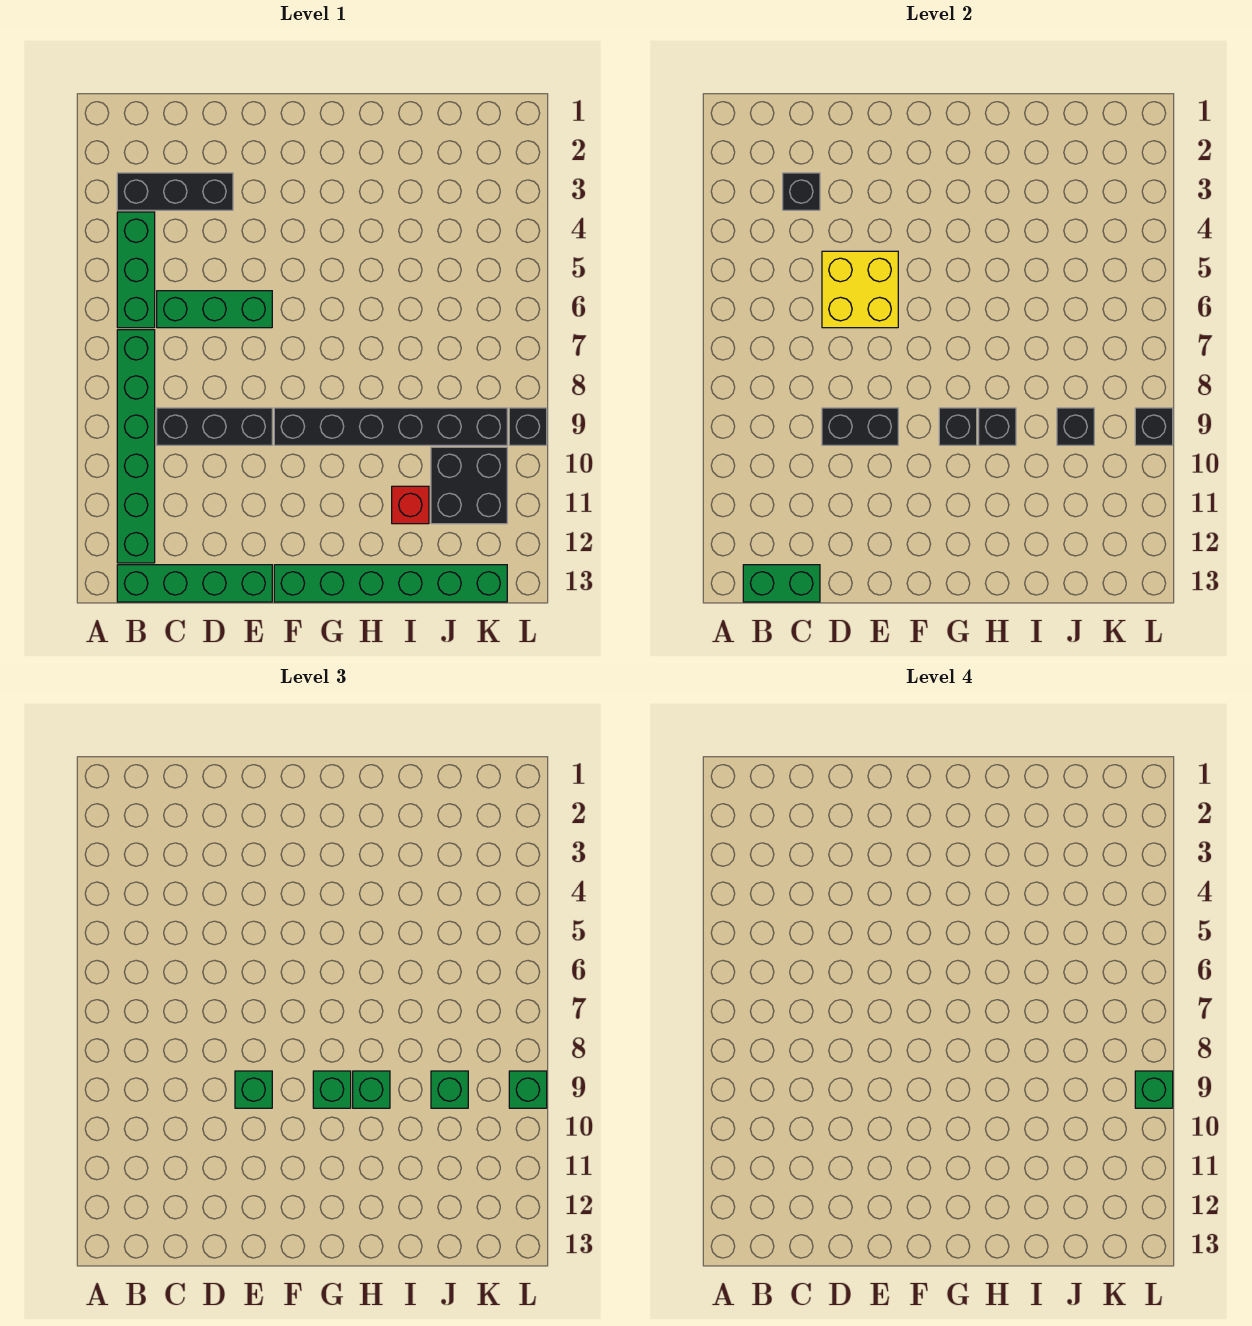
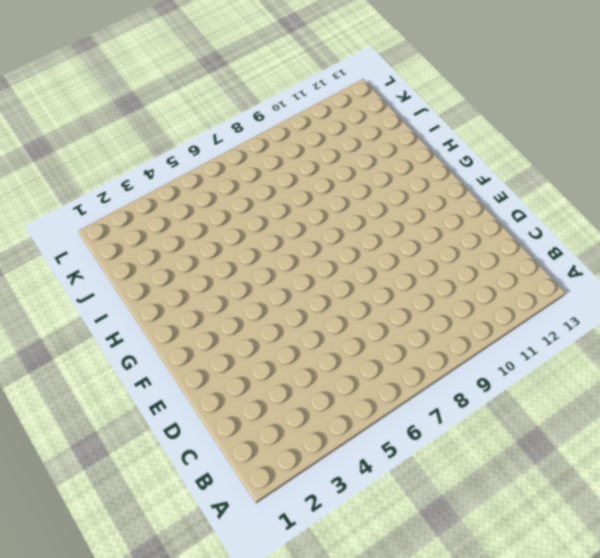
none -> black 1x3 brick [117,173,233,210]
none -> green 1x3 brick [117,212,155,328]
none -> green 1x6 brick [117,330,155,563]

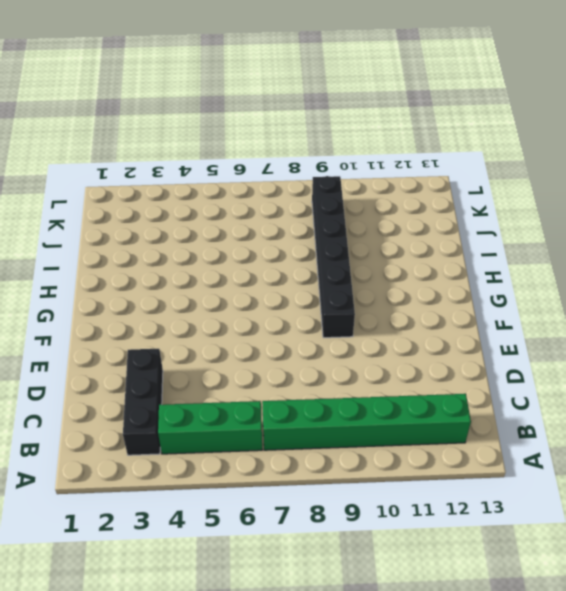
none -> green 1x4 brick [117,565,272,602]
none -> green 1x3 brick [157,291,272,328]
none -> black 1x3 brick [157,408,272,445]

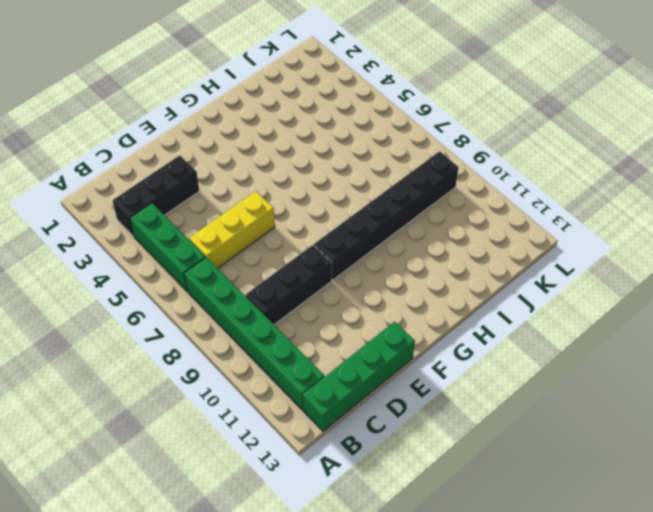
yellow 1x3 brick [189,191,275,268] -> green 1x3 brick [157,291,272,328]
none -> green 1x6 brick [274,565,507,602]
none -> red 1x1 brick [392,486,429,524]
none -> black 2x2 brick [431,447,507,524]

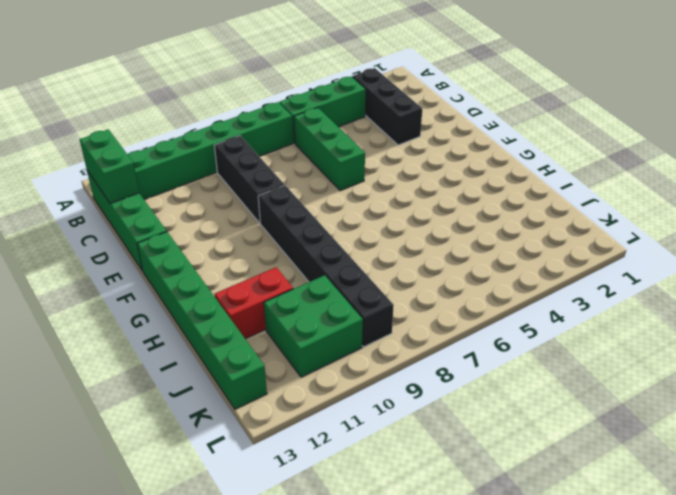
red 1x2 brick [214,267,293,339] -> red 1x1 brick [392,486,429,524]
green 2x2 brick [264,275,363,377] -> black 2x2 brick [431,447,507,524]
none -> black 1x1 brick [509,408,547,445]
none -> black 1x1 brick [783,173,820,210]
none -> yellow 2x2 brick [822,251,898,328]

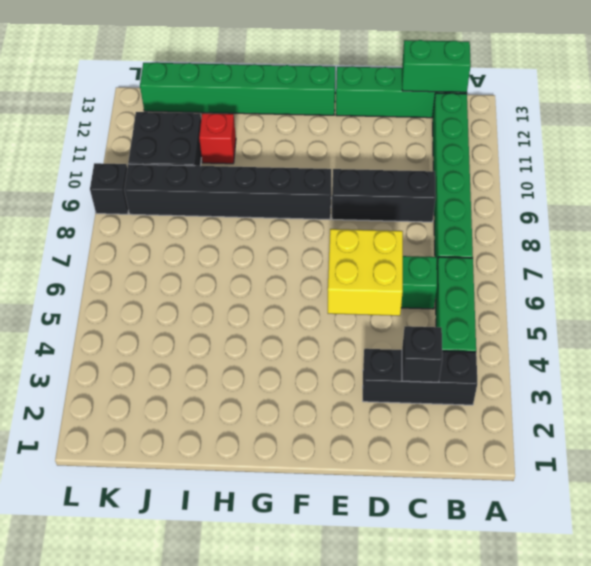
none -> black 1x2 brick [822,408,898,445]
none -> black 1x1 brick [939,408,977,445]
none -> black 1x1 brick [979,408,1016,445]

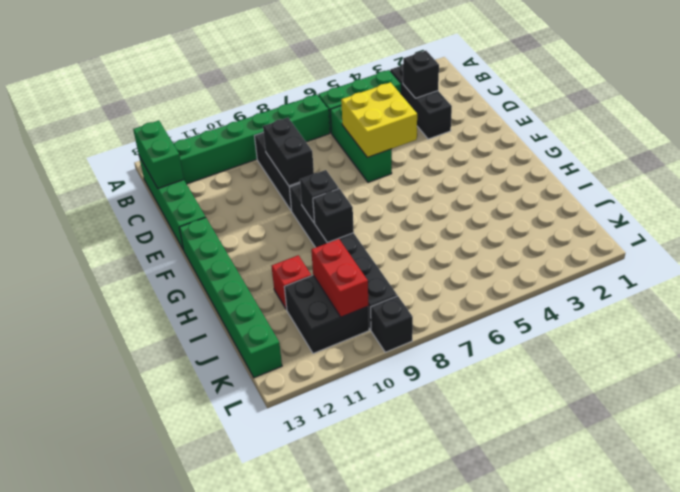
red 1x2 brick [311,239,368,317] -> none
none -> black 1x1 brick [1057,408,1094,445]
none -> black 1x1 brick [1135,408,1173,445]
none -> green 1x1 brick [235,1071,272,1108]

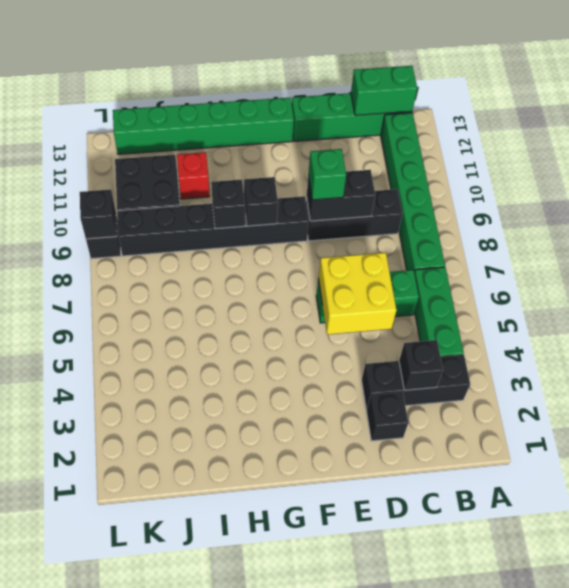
black 1x1 brick [367,392,408,441] -> black 1x1 brick moved to [1057,408,1094,445]
none -> green 1x1 brick [313,1071,351,1108]
none -> green 1x1 brick [353,1071,390,1108]
none -> green 1x1 brick [431,1071,468,1108]

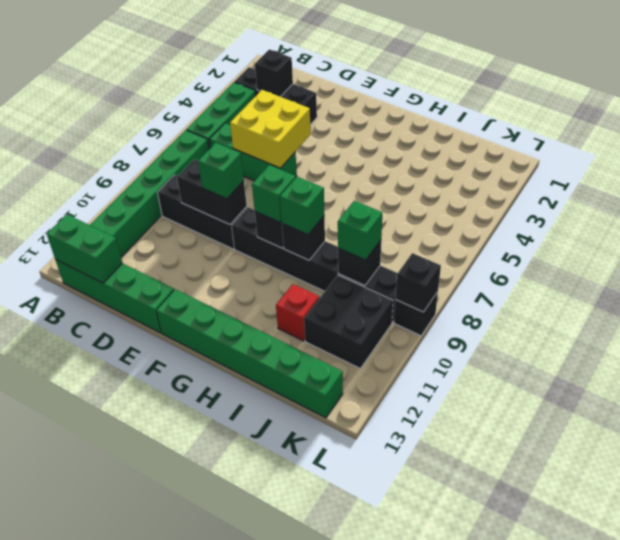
none -> green 1x1 brick [509,1071,547,1108]
none -> green 1x1 brick [1135,1071,1173,1108]

